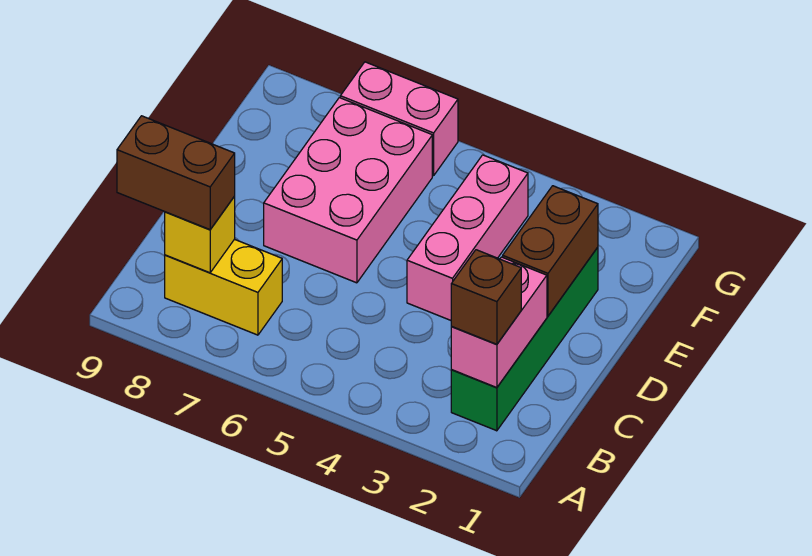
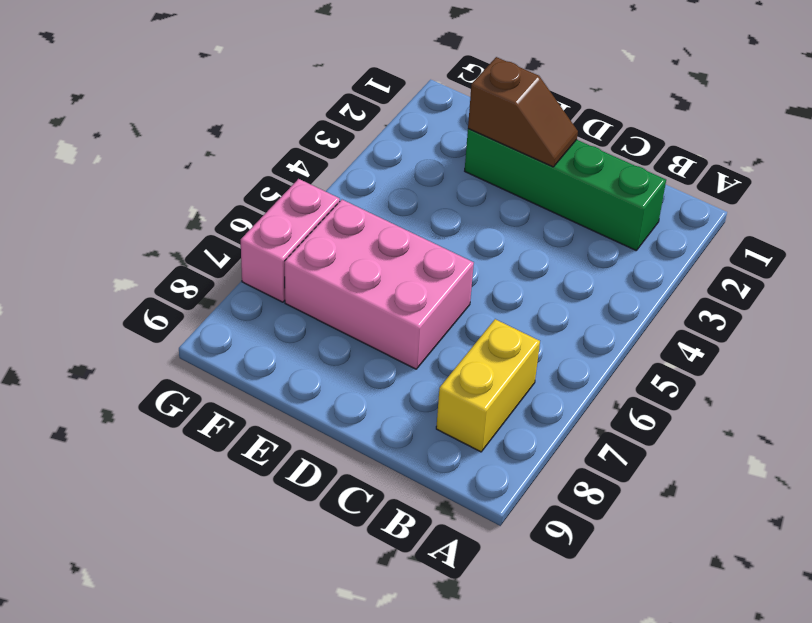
brown 1x2 slope [468,57,578,167] -> brown 1x2 brick [503,186,598,316]
none -> pink 1x3 brick [407,155,528,320]
none -> pink 1x2 brick [451,257,547,388]

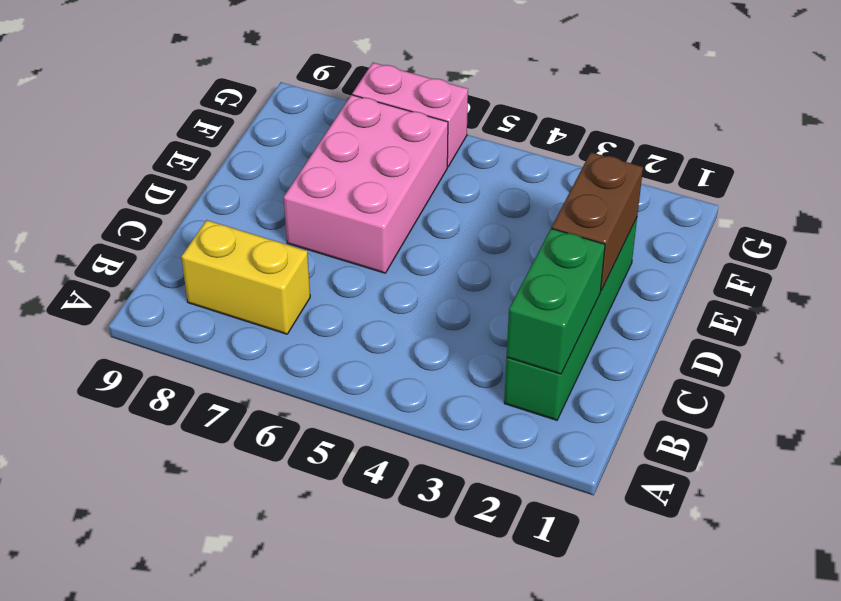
green 1x2 brick [507,228,605,374] -> pink 1x2 brick [451,257,547,388]
none -> pink 1x3 brick [407,155,528,320]
none -> yellow 1x1 brick [165,197,235,273]

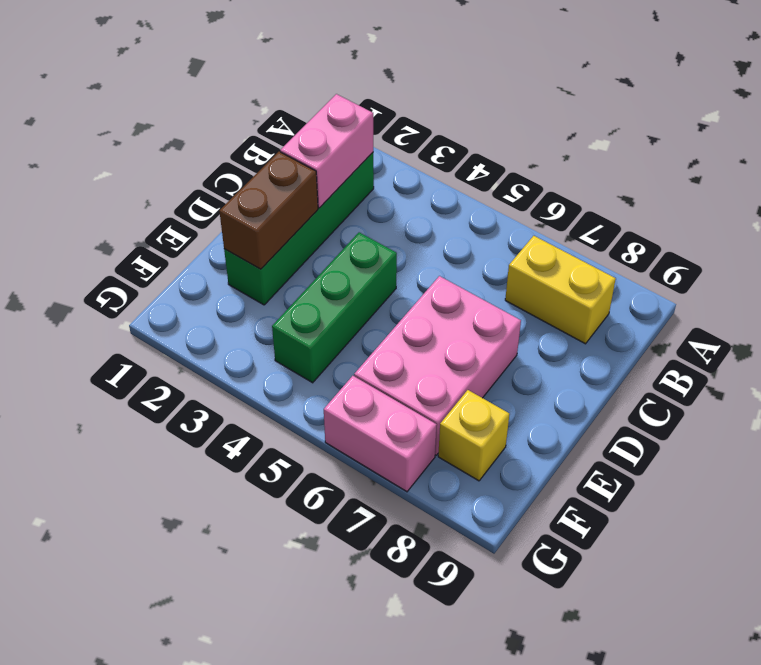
green 1x3 brick [272,232,397,383] -> pink 1x3 brick [407,155,528,320]
yellow 1x1 brick [438,390,509,481] -> yellow 1x1 brick moved to [165,197,235,273]
none -> brown 1x1 brick [451,250,521,344]
none -> brown 1x2 brick [117,116,235,229]

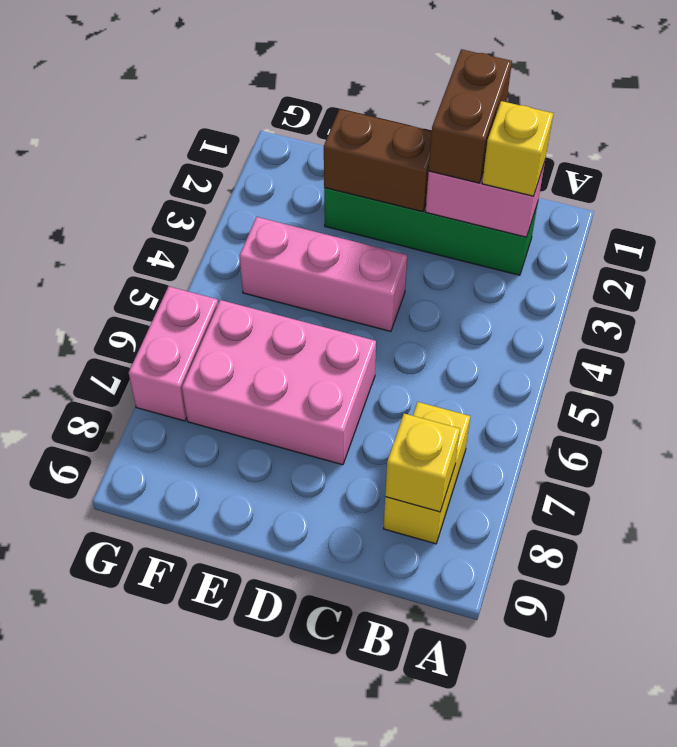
yellow 1x1 brick [482,101,553,196] -> brown 1x1 brick [451,250,521,344]
brown 1x2 brick [429,49,512,183] -> brown 1x2 brick moved to [117,116,235,229]

